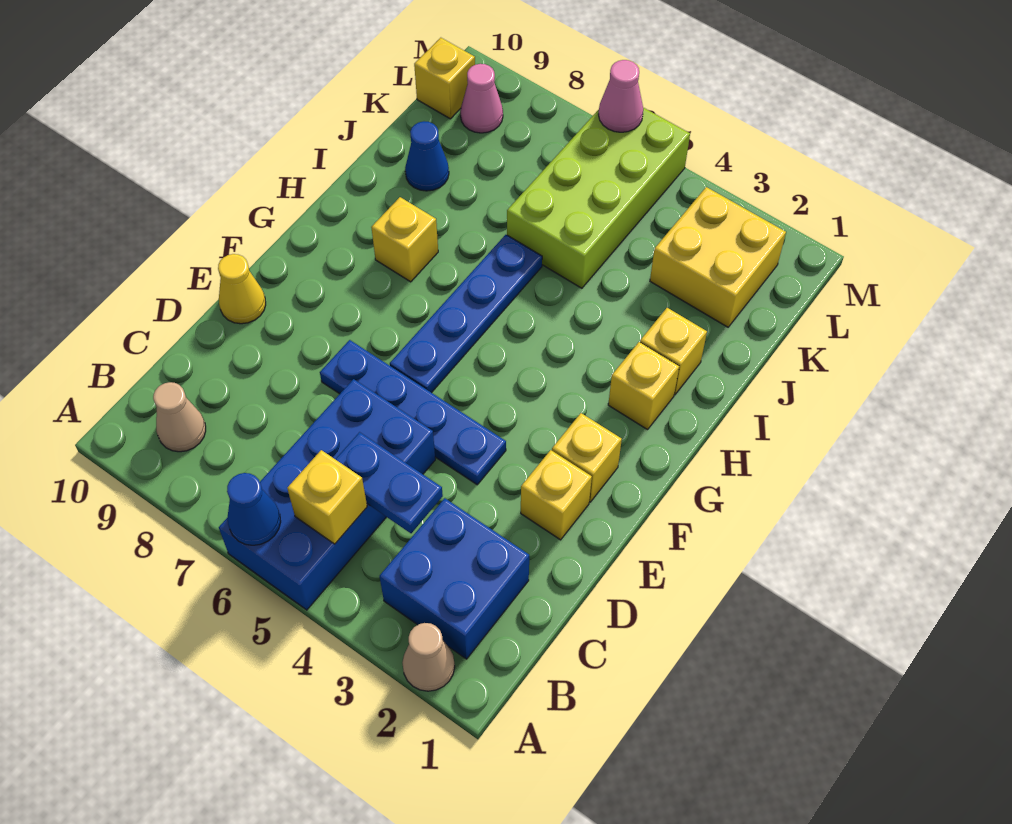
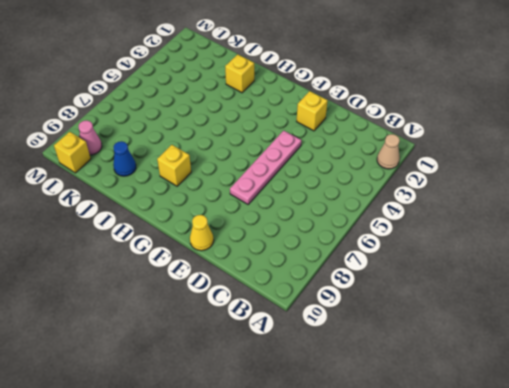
pink 1x4 plate [230,130,301,204] -> blue 1x4 plate [320,340,506,485]
none -> blue 2x4 brick [219,379,435,610]
none -> blue 2x2 brick [380,498,529,659]
none -> tan 1x1 cone [153,382,206,452]

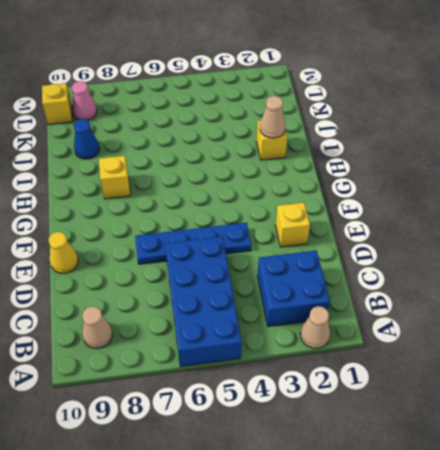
tan 1x1 cone [260,96,286,138] -> none
none -> yellow 1x1 brick [552,413,622,502]
none -> blue 1x4 plate [390,235,542,393]
none -> yellow 1x1 brick [608,342,679,430]

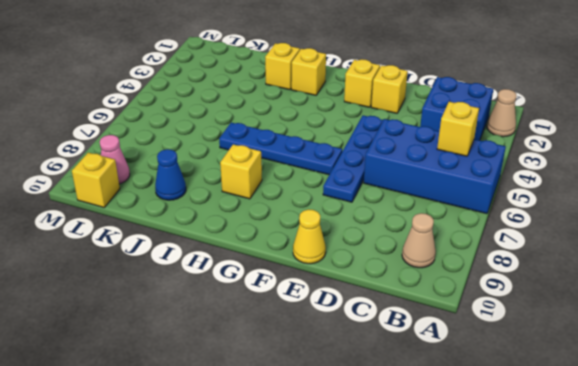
none -> lime 2x4 brick [507,108,690,288]
none -> yellow 2x2 brick [650,187,786,327]
none -> blue 1x1 cone [227,473,281,545]

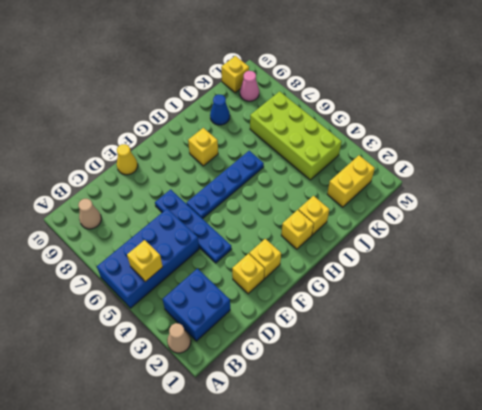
yellow 1x2 brick [327,155,375,207] -> yellow 2x2 brick [650,187,786,327]
lime 2x4 brick [250,91,342,180] -> lime 2x4 brick turned to [507,108,690,288]
none -> blue 1x1 cone [227,473,281,545]
none -> blue 1x2 plate [335,432,443,533]
none -> pink 1x1 cone [599,60,643,132]

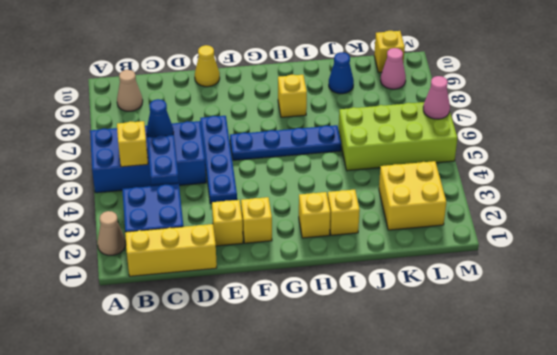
yellow 1x3 brick [125,224,217,276] -> none
blue 1x1 cone [147,99,174,137] -> blue 1x1 cone moved to [227,473,281,545]

